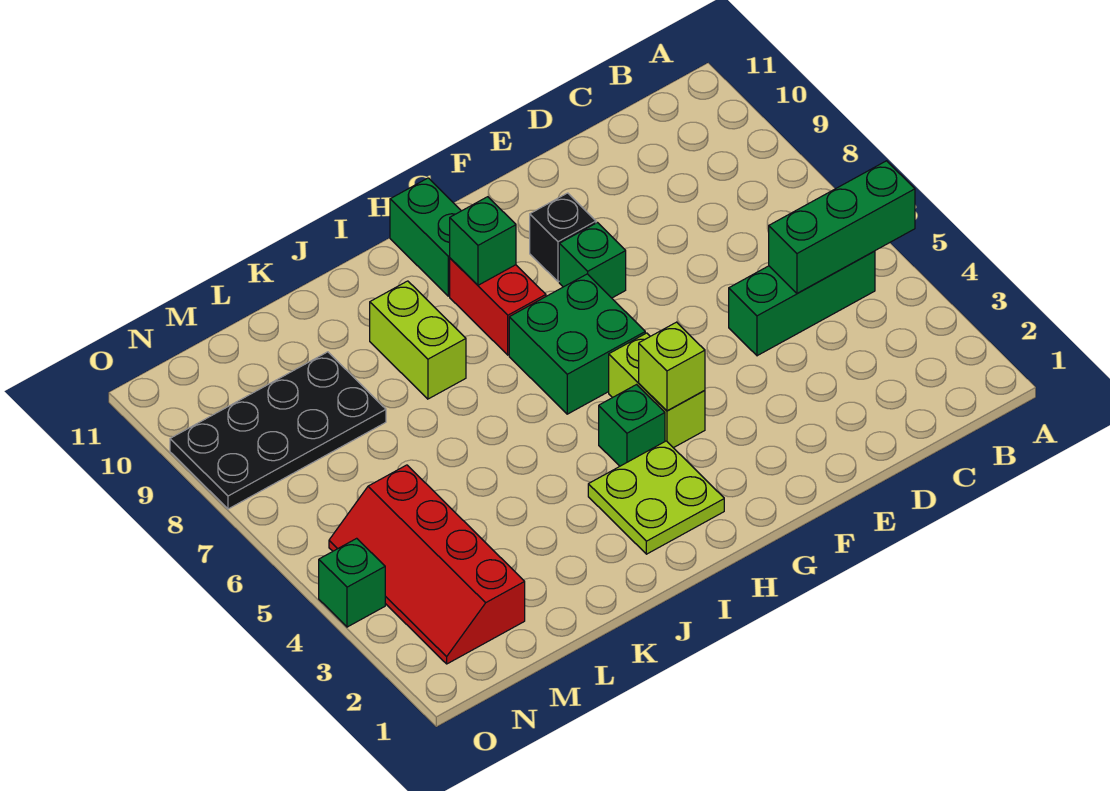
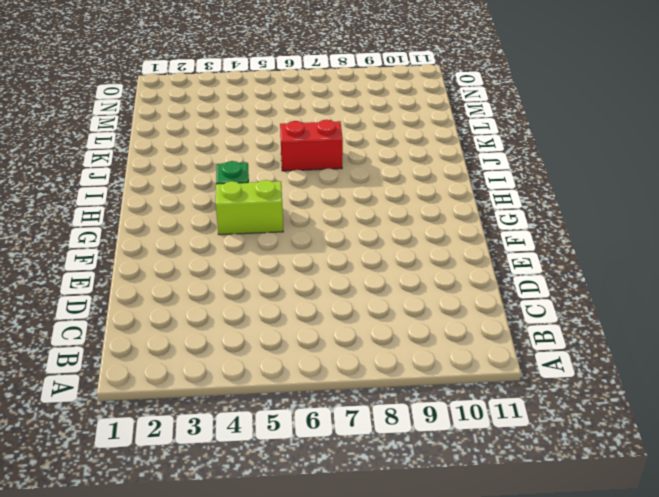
red 1x2 brick [280,120,343,171] -> red 1x2 brick moved to [450,258,546,355]
none -> green 1x3 brick [729,251,875,356]
none -> green 1x1 brick [559,223,626,298]
none -> black 1x1 brick [530,193,596,282]

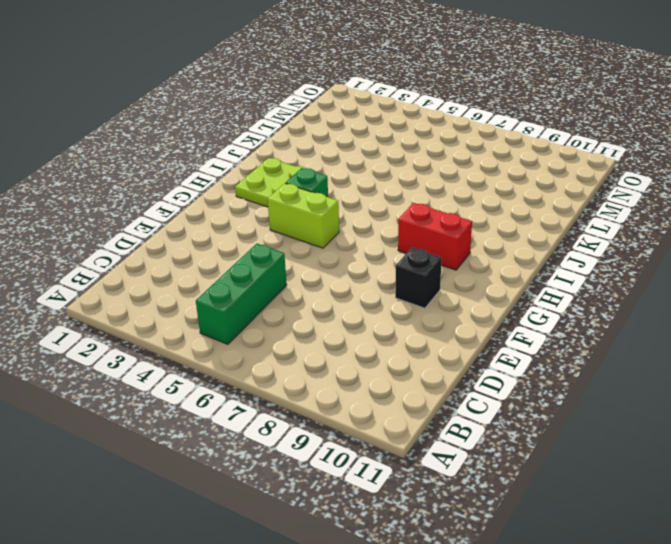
none -> green 1x1 brick [559,223,626,298]
none -> green 2x2 brick [509,274,645,414]
none -> green 1x2 brick [390,178,461,296]

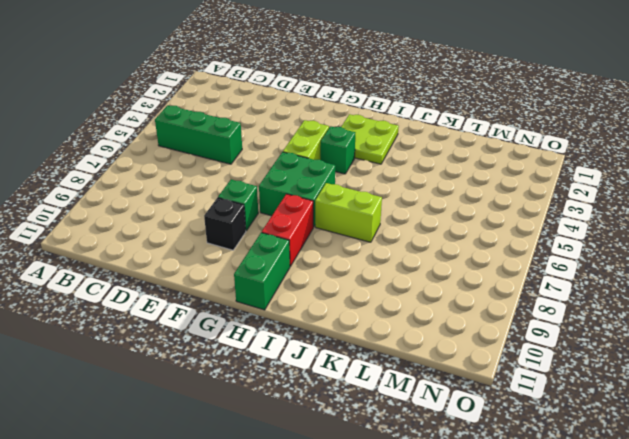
lime 1x2 brick [315,183,382,242] -> lime 1x2 brick turned to [370,281,466,399]
none -> black 2x4 plate [170,352,386,509]
none -> red 2x4 slope [329,465,525,664]
none -> green 1x1 brick [319,538,385,627]

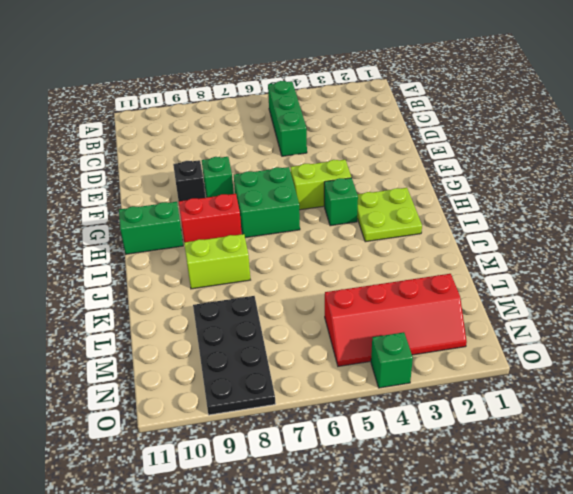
none -> green 1x3 brick [769,161,915,293]
none -> lime 1x1 brick [639,322,705,411]
none -> green 1x1 brick [450,197,516,285]

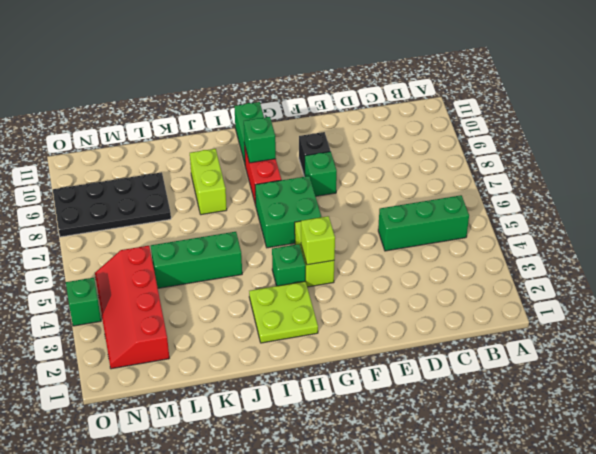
green 1x3 brick [151,232,242,288] -> green 1x3 brick moved to [769,161,915,293]

